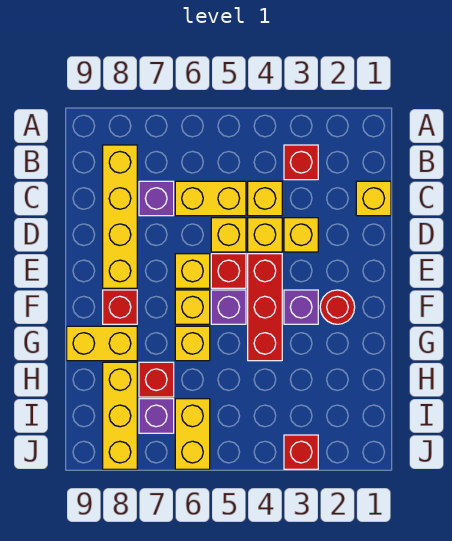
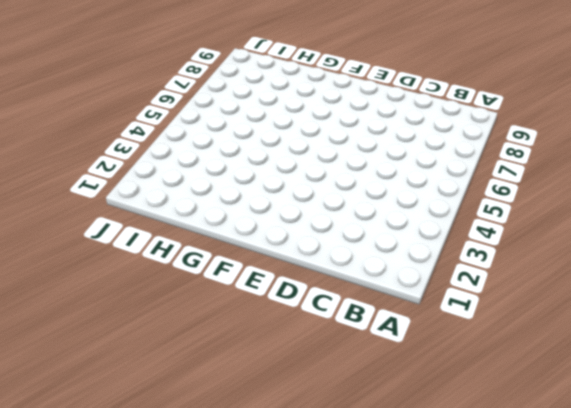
none -> red 1x1 brick [284,145,318,180]
none -> yellow 1x4 brick [103,145,137,288]
none -> yellow 1x1 brick [356,181,391,216]

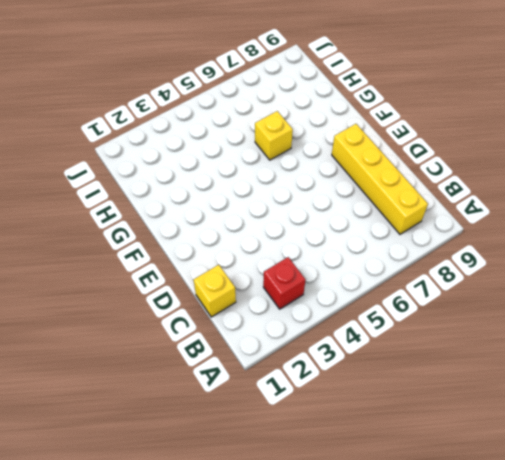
none -> yellow 1x1 brick [248,181,282,216]
none -> yellow 1x2 brick [175,181,246,216]
none -> purple 1x1 brick [139,181,174,216]

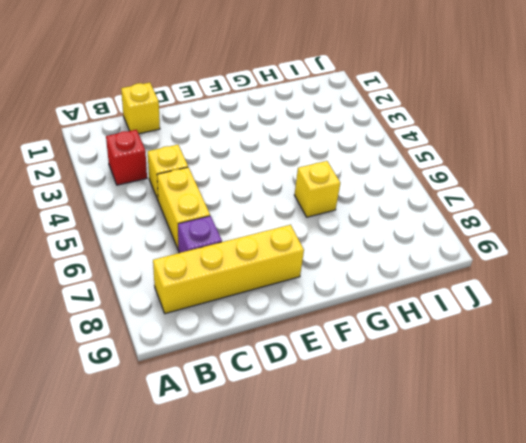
none -> yellow 1x1 brick [284,218,318,252]
none -> yellow 1x1 brick [248,218,282,252]
none -> yellow 1x1 brick [211,218,246,252]

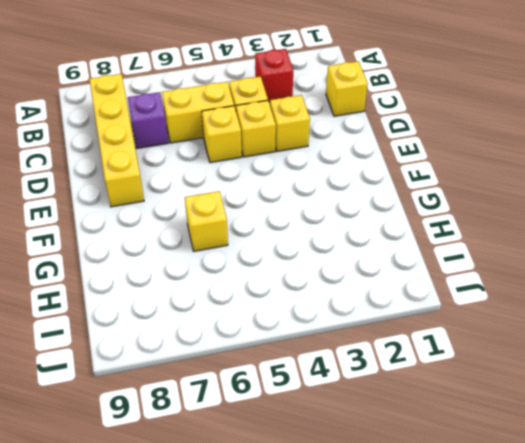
none -> red 1x3 brick [248,254,282,361]
none -> red 1x1 brick [211,254,246,288]
none -> yellow 1x1 brick [175,254,210,288]

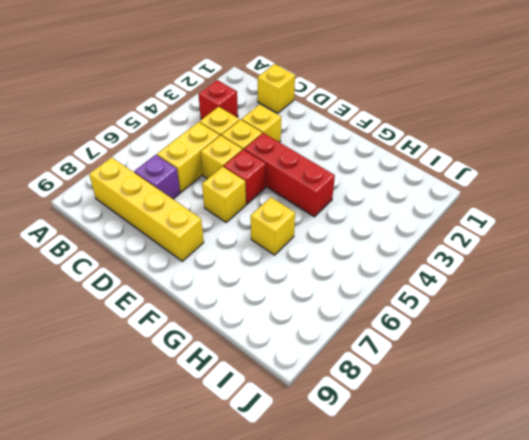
none -> red 1x1 round brick [320,290,355,324]
none -> purple 1x1 brick [284,290,318,324]
none -> purple 1x1 brick [211,290,246,324]

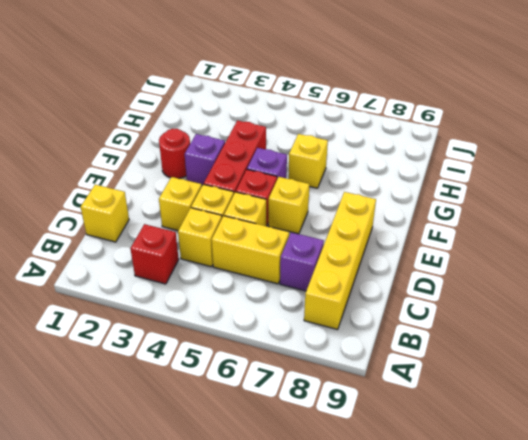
none -> yellow 1x1 brick [175,290,210,324]
none -> red 1x1 brick [103,290,137,324]
none -> yellow 1x2 brick [67,326,137,361]

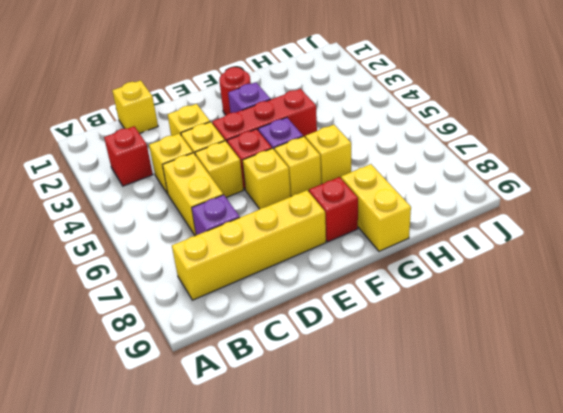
none -> red 1x1 brick [139,362,174,397]
none -> yellow 1x3 brick [103,362,137,469]
none -> yellow 1x2 brick [175,399,210,469]

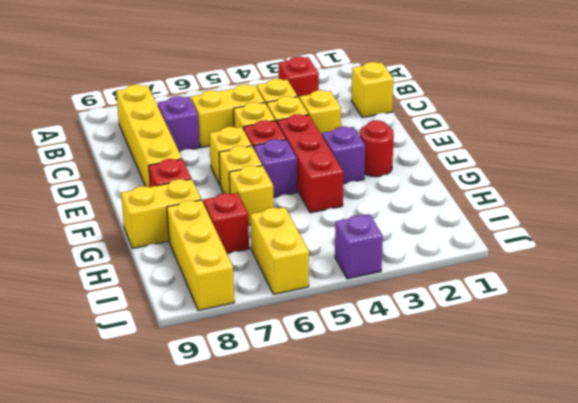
purple 1x1 brick [335,214,383,279] -> purple 1x1 brick moved to [139,399,174,433]
none -> red 1x1 brick [284,435,318,469]

